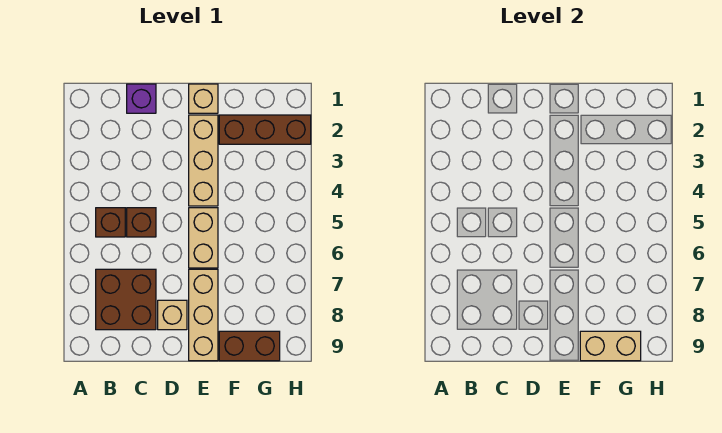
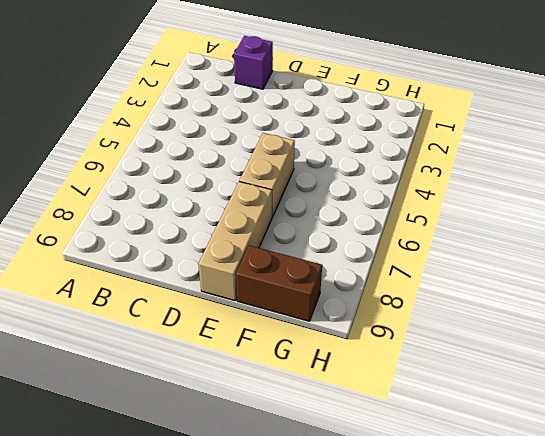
none -> brown 1x1 brick [96,208,125,237]
none -> brown 2x2 brick [96,269,156,330]
none -> brown 1x1 brick [127,208,156,237]

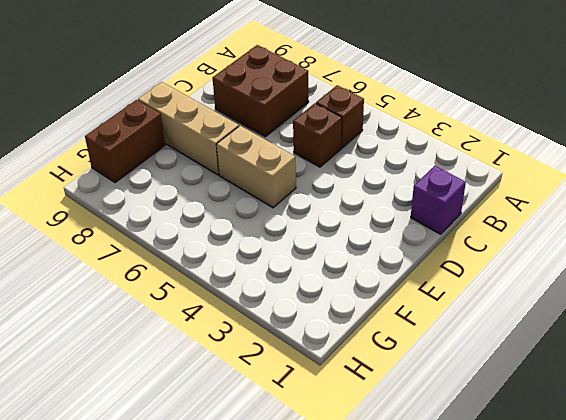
none -> tan 1x1 brick [158,300,187,330]
none -> tan 1x1 brick [189,84,218,113]
none -> tan 1x3 brick [189,115,218,206]

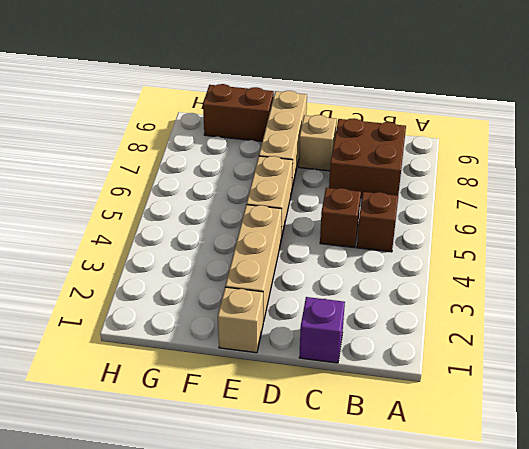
none -> brown 1x3 brick [219,115,311,144]
none -> tan 1x2 brick [580,331,641,361]

